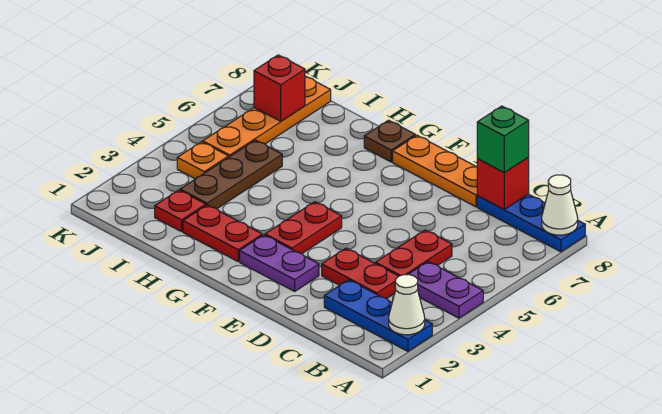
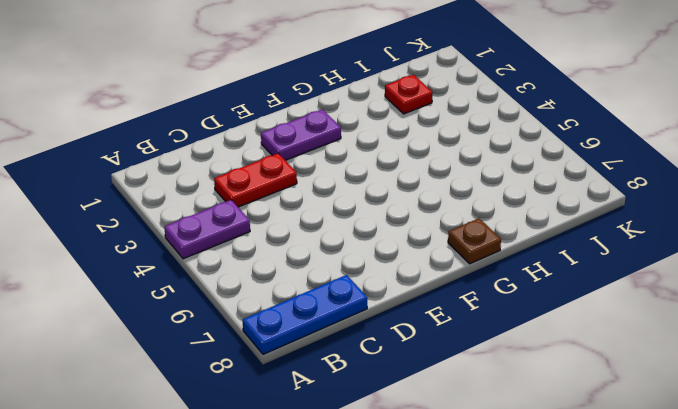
none -> blue 1x3 plate [324,280,432,351]
none -> red 1x2 plate [375,230,452,276]
none -> orange 1x3 plate [393,135,478,207]

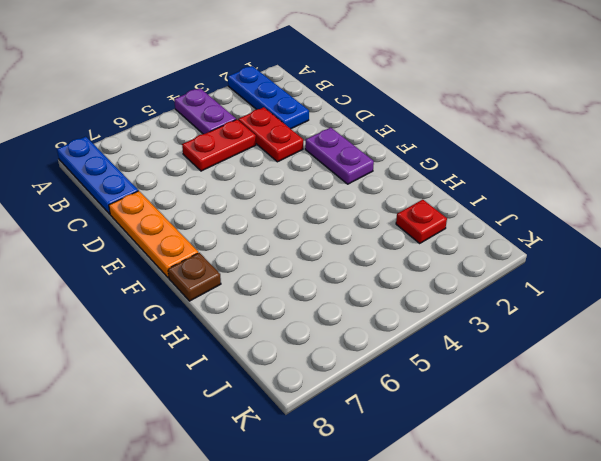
none -> red 1x2 plate [265,202,342,254]
none -> red 1x2 plate [183,205,262,261]
none -> brown 1x3 plate [180,140,282,209]

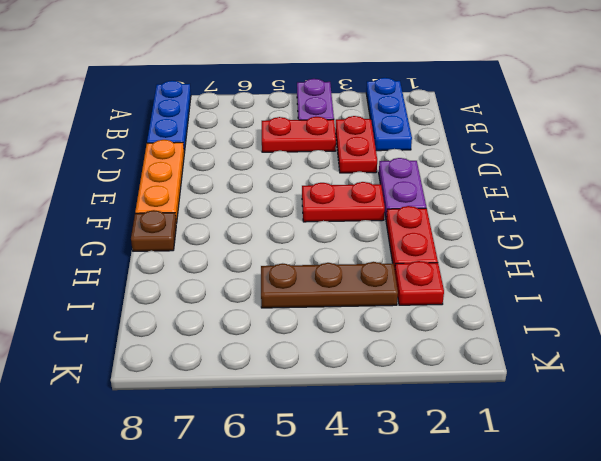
none -> orange 1x1 plate [177,142,229,179]
none -> orange 1x4 plate [203,76,331,157]
none -> white 1x1 cone [389,274,425,335]

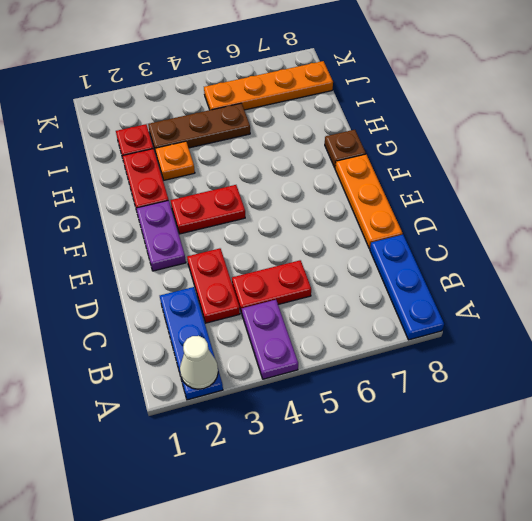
orange 1x1 plate [155,141,195,180] -> orange 1x1 plate moved to [177,142,229,179]
none -> white 1x1 cone [542,175,578,235]
none -> red 1x1 brick [477,158,529,209]
none -> red 1x1 brick [254,55,305,121]

